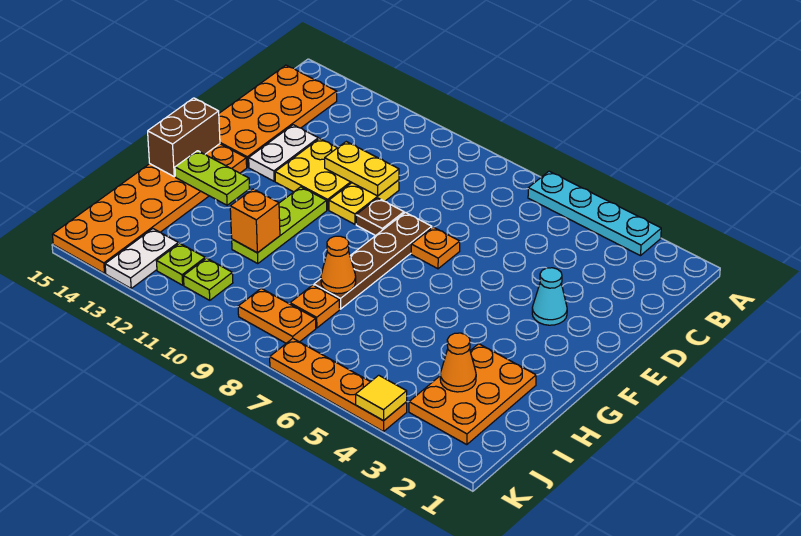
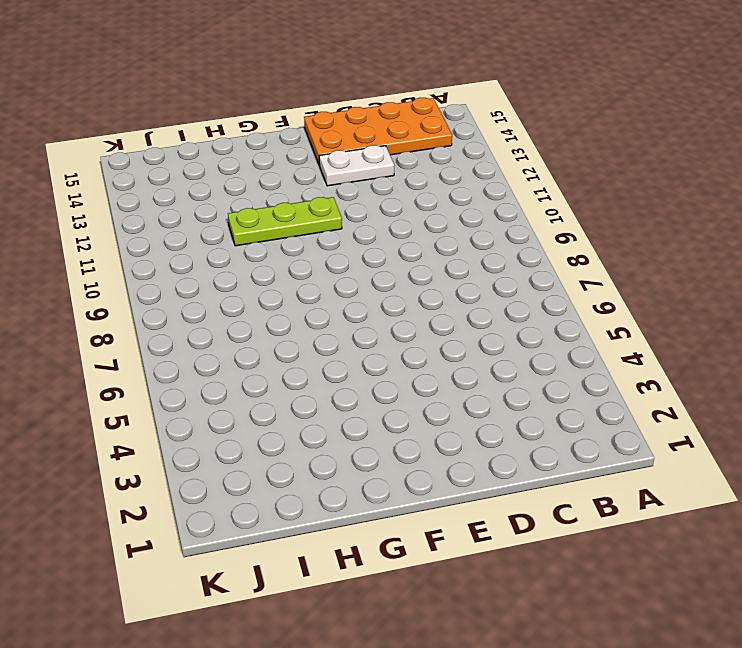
none -> cyan 1x4 plate [528,171,661,256]
none -> yellow 1x2 plate [329,180,399,224]
none -> yellow 2x2 plate [275,138,352,210]

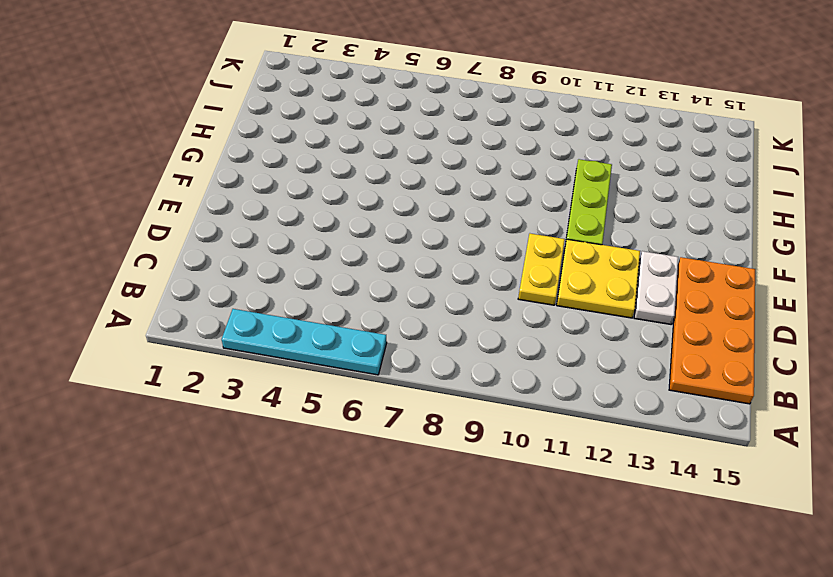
none -> cyan 1x1 cone [532,268,567,325]
none -> orange 1x1 plate [411,227,460,269]
none -> brown 1x4 plate [314,212,432,309]

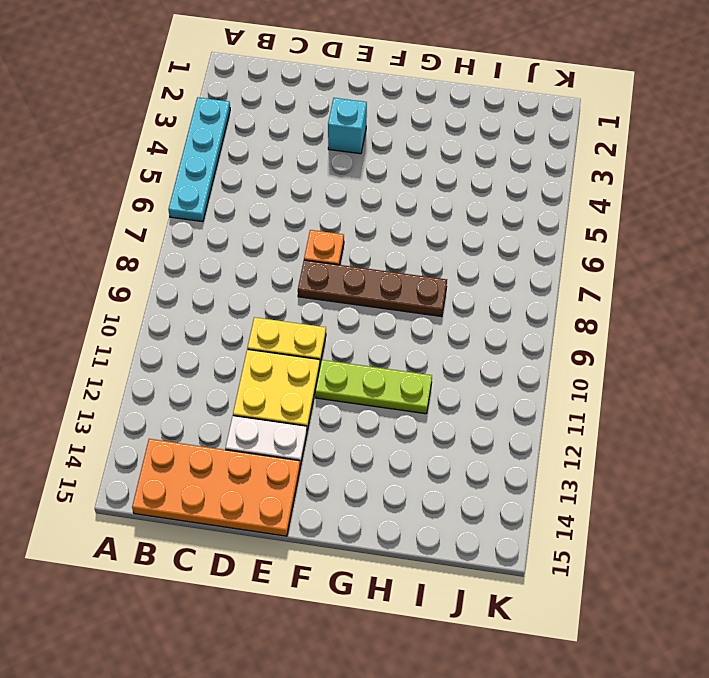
cyan 1x1 brick [328,98,367,154] -> cyan 1x1 cone [532,268,567,325]
none -> brown 1x1 plate [356,198,404,236]
none -> orange 2x6 plate [52,144,247,273]
none -> orange 2x3 plate [409,344,536,445]

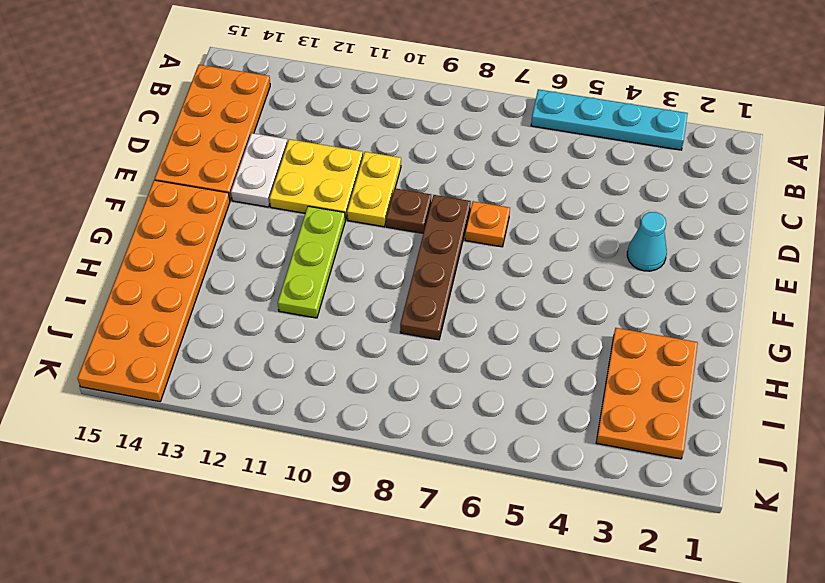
none -> orange 1x1 plate [290,285,340,328]
none -> orange 1x2 plate [238,288,316,343]
none -> lime 1x1 plate [183,258,233,300]

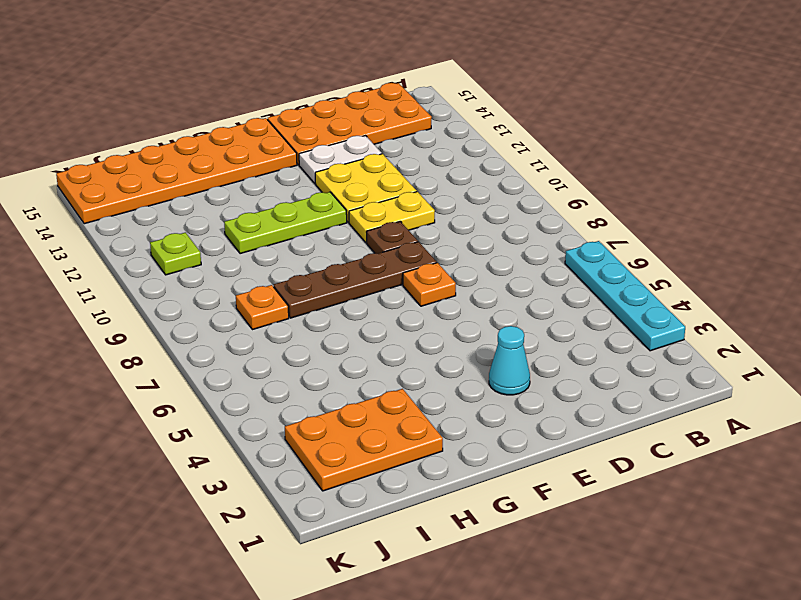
none -> orange 1x2 plate [238,288,316,343]
none -> lime 1x1 plate [157,243,205,285]
none -> white 1x2 plate [105,229,178,288]

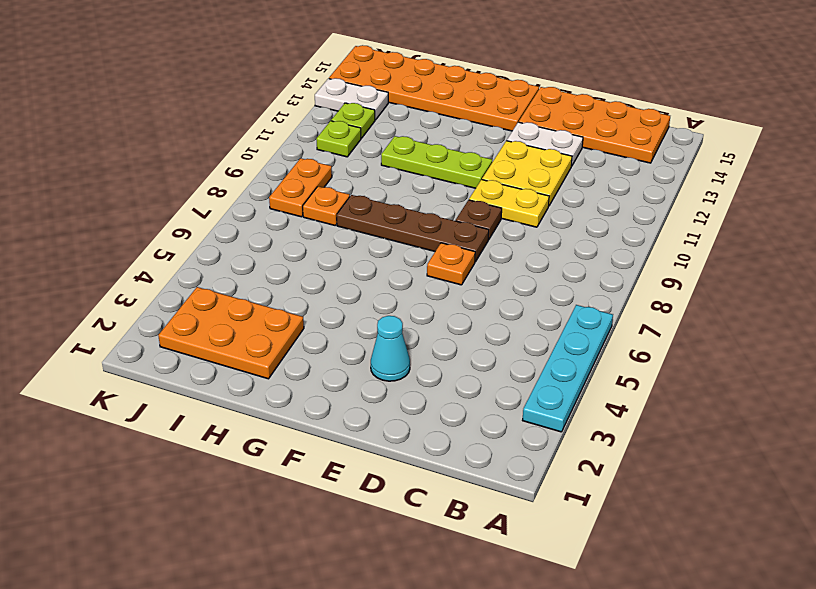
none -> orange 1x4 plate [270,339,407,432]
none -> yellow 1x2 plate [325,142,399,196]
none -> brown 1x2 brick [148,98,220,176]

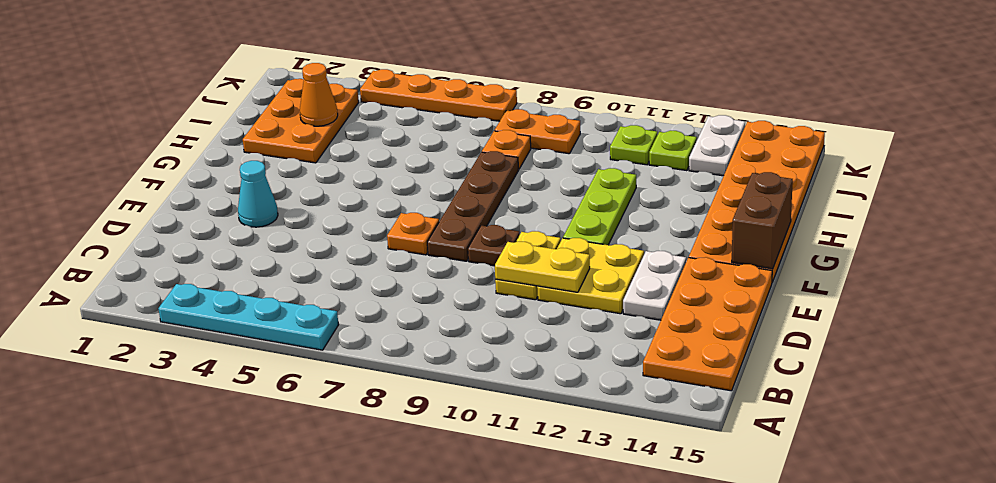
none -> lime 1x2 plate [175,151,250,205]
none -> orange 1x1 cone [321,236,356,294]
none -> orange 1x1 brick [230,189,280,253]

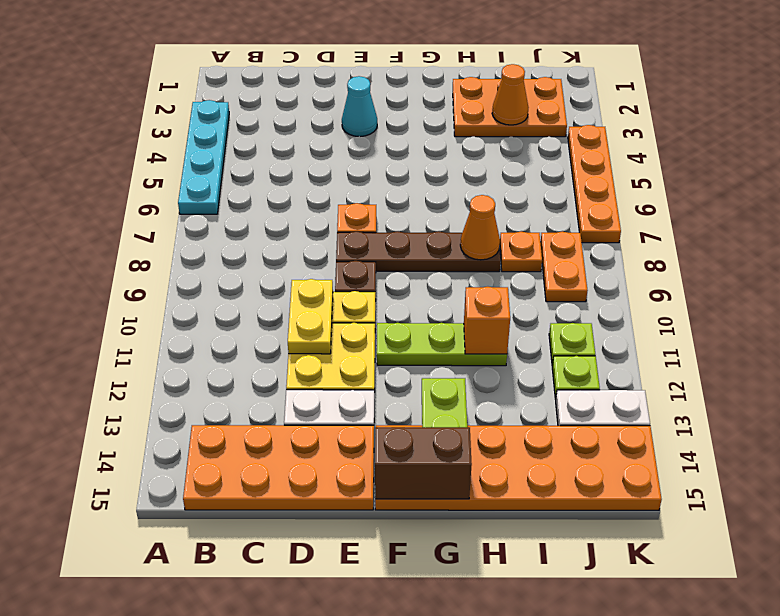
none -> yellow 1x1 tile [356,375,407,421]

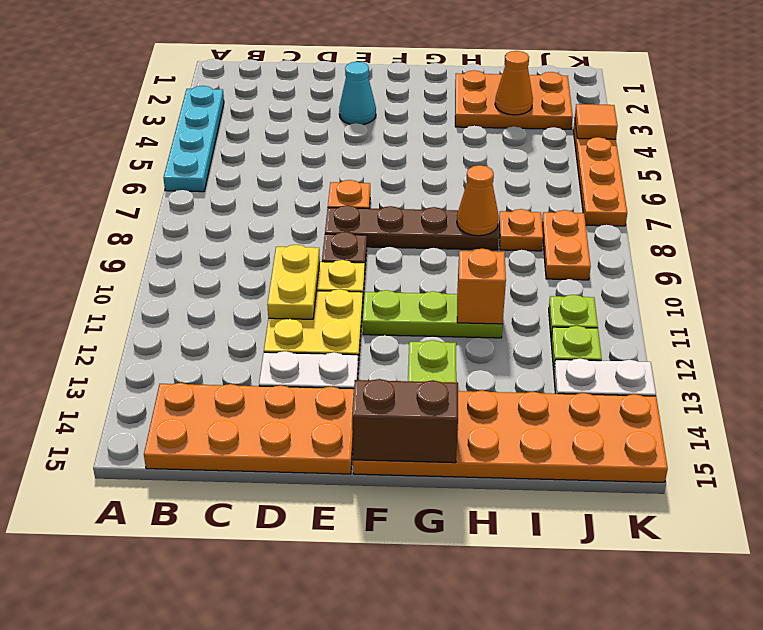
orange 1x1 tile [575,104,618,139] -> yellow 1x1 tile [356,375,407,421]

